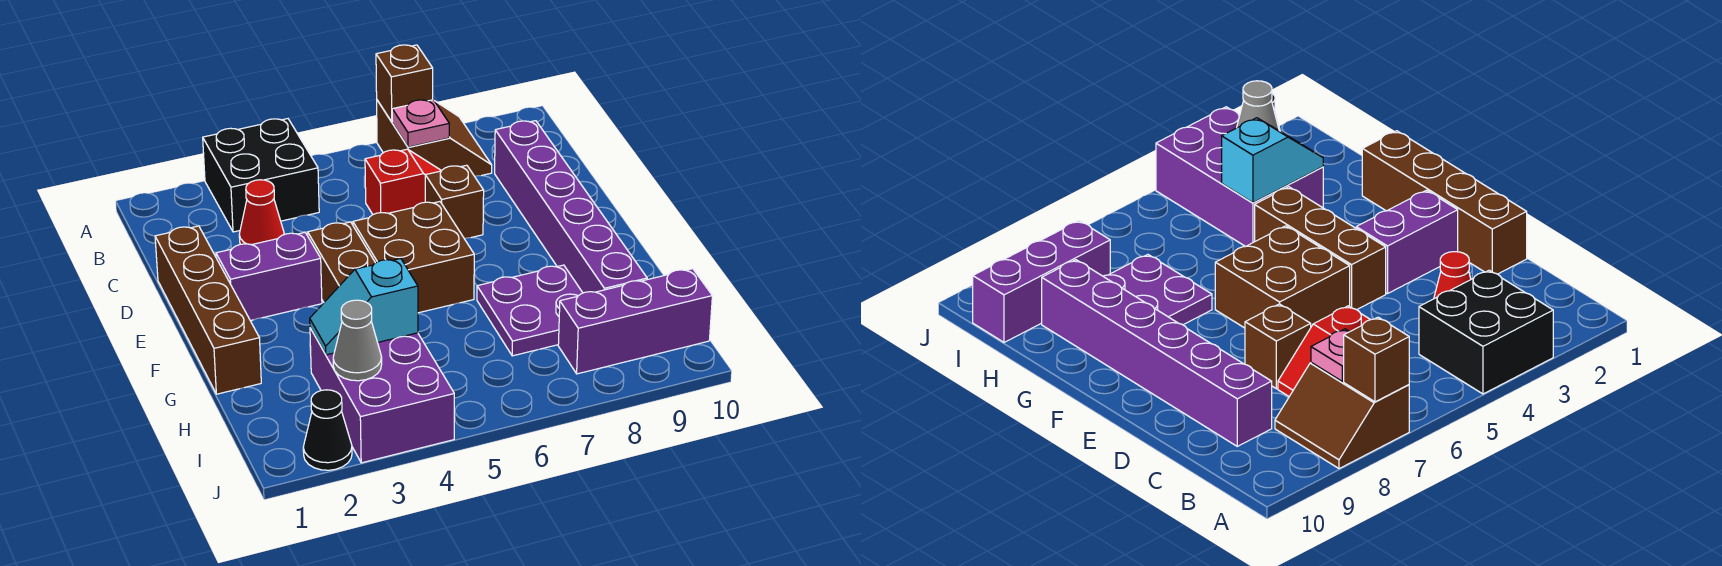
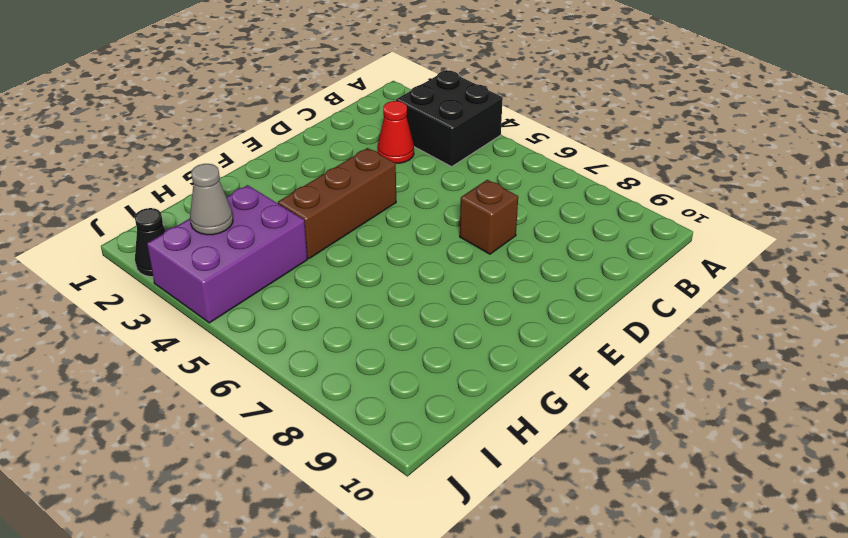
none -> brown 2x2 slope [377,100,492,176]
none -> red 1x2 slope [365,149,441,214]
none -> purple 1x6 brick [495,121,647,293]

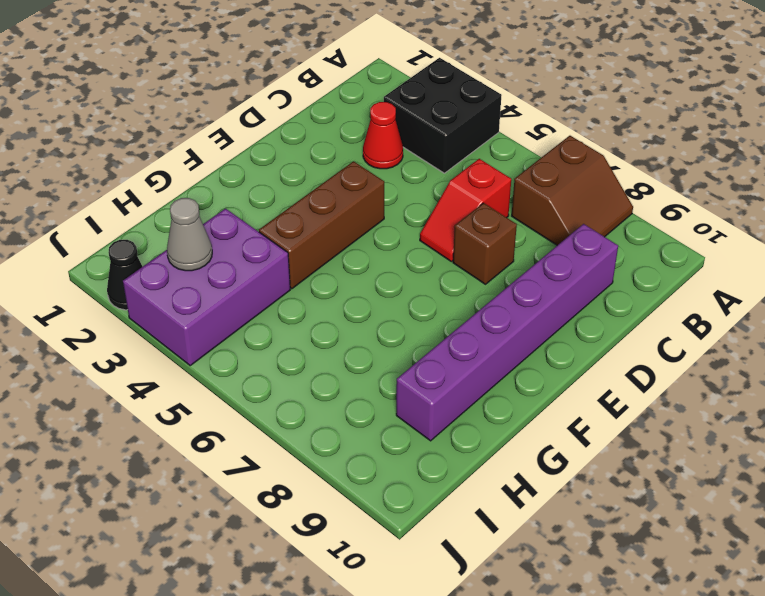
red 1x2 slope [420,159,511,262] -> red 1x2 slope turned to [365,149,441,214]
none -> brown 1x4 brick [155,226,261,394]
none -> purple 1x2 brick [216,233,322,321]
none -> brown 2x2 brick [353,202,474,313]

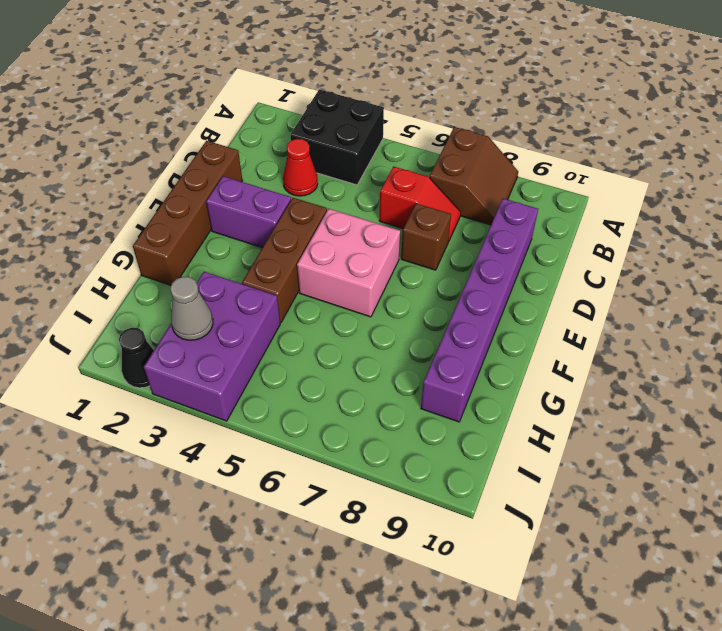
pink 2x2 brick [297,209,400,317] -> brown 2x2 brick [353,202,474,313]
none -> purple 2x2 plate [477,265,583,356]
none -> purple 1x3 brick [558,269,712,374]
none -> brown 1x1 brick [376,45,433,122]

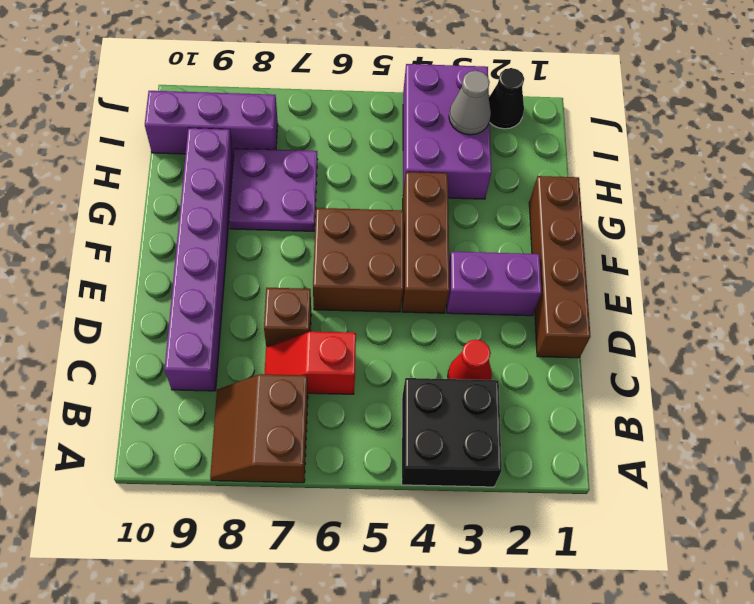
none -> brown 1x1 brick [376,45,433,122]
none -> pink 1x1 plate [392,100,449,147]
none -> cyan 1x2 slope [310,259,418,355]

